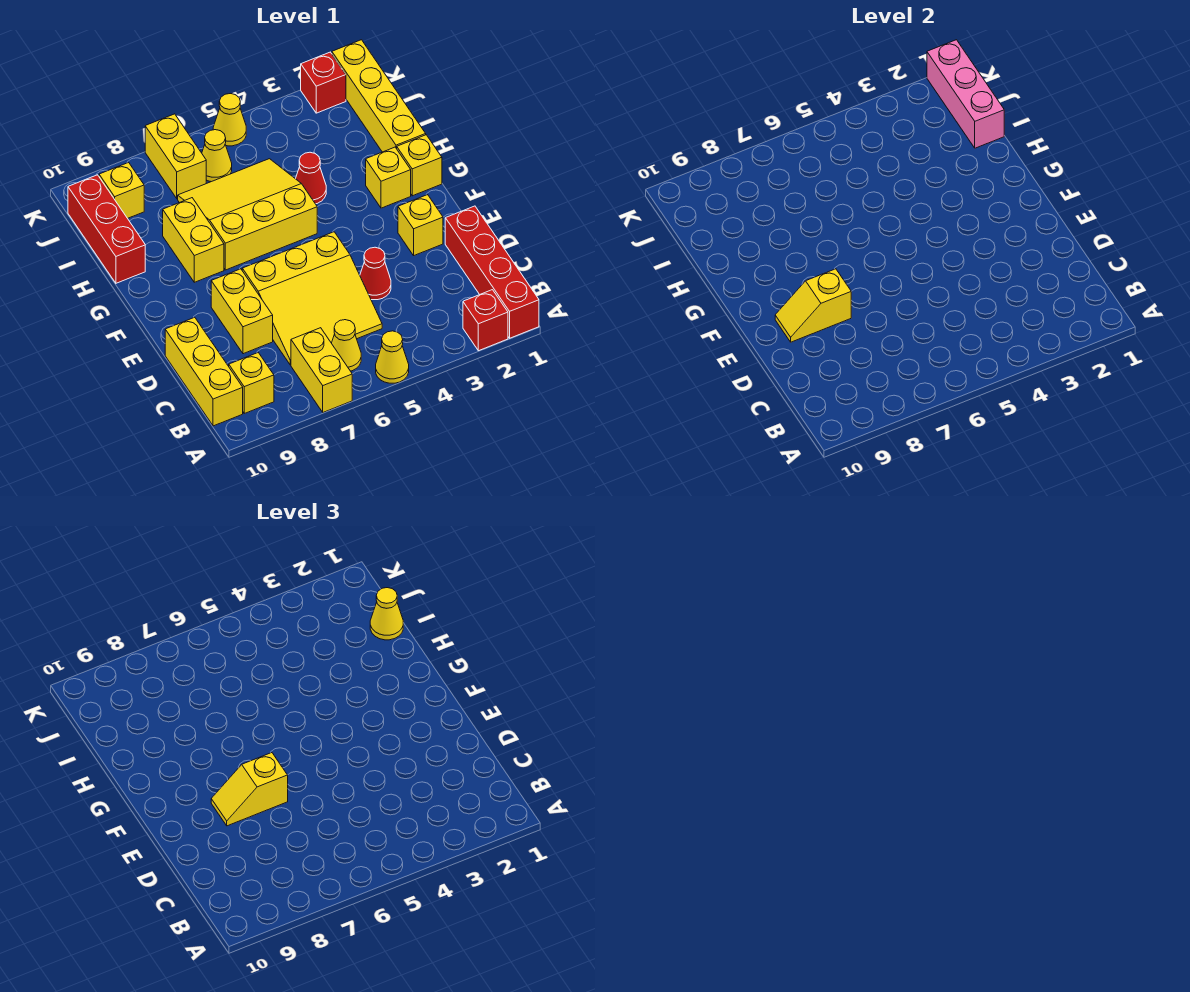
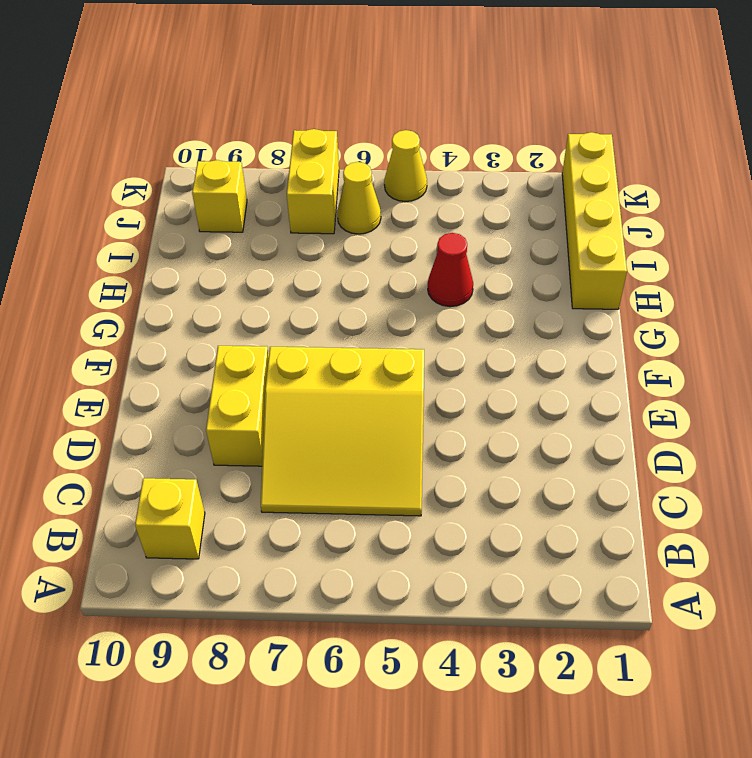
none -> red 1x4 brick [445,206,539,338]
none -> red 1x1 brick [463,290,508,351]
none -> yellow 1x1 cone [376,331,409,383]

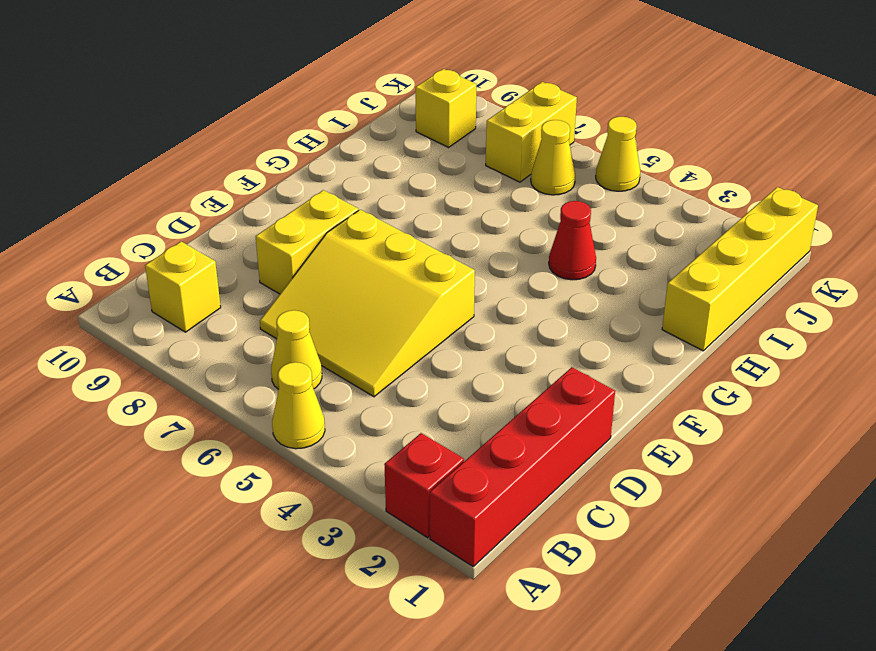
none -> yellow 1x2 brick [291,328,352,412]
none -> yellow 1x3 brick [165,317,243,426]
none -> red 1x1 cone [360,247,391,300]

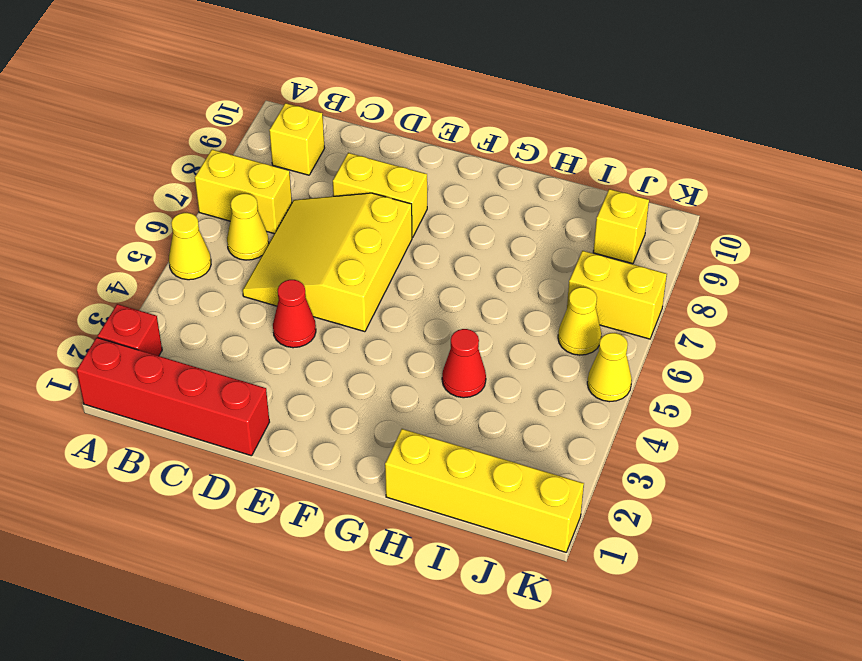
none -> yellow 1x3 brick [165,317,243,426]
none -> yellow 1x1 brick [398,195,443,255]
none -> yellow 1x1 brick [397,135,442,196]

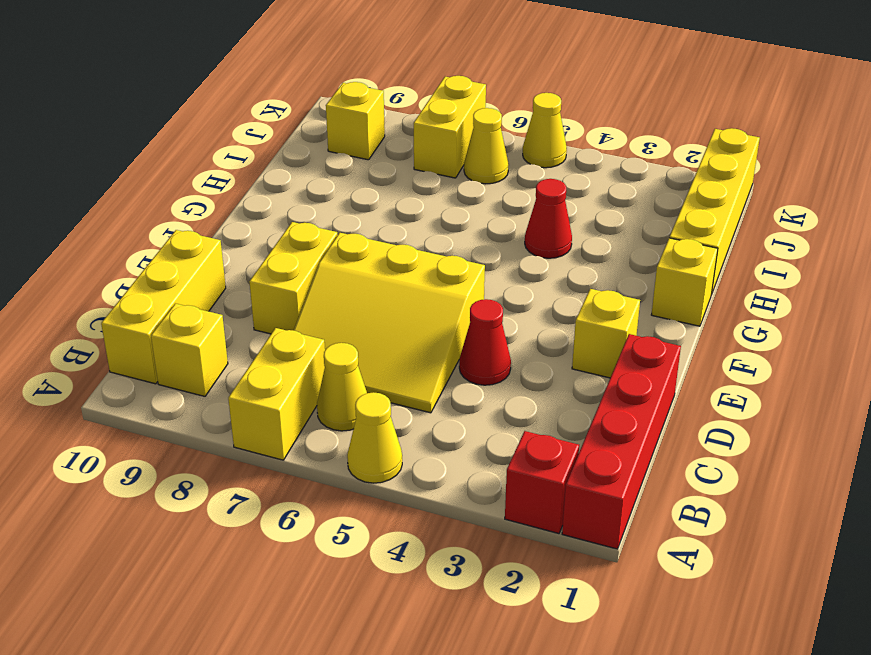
none -> yellow 1x1 brick [366,147,411,208]
none -> yellow 3x3 slope [178,159,317,270]
none -> yellow 1x2 brick [163,198,224,282]

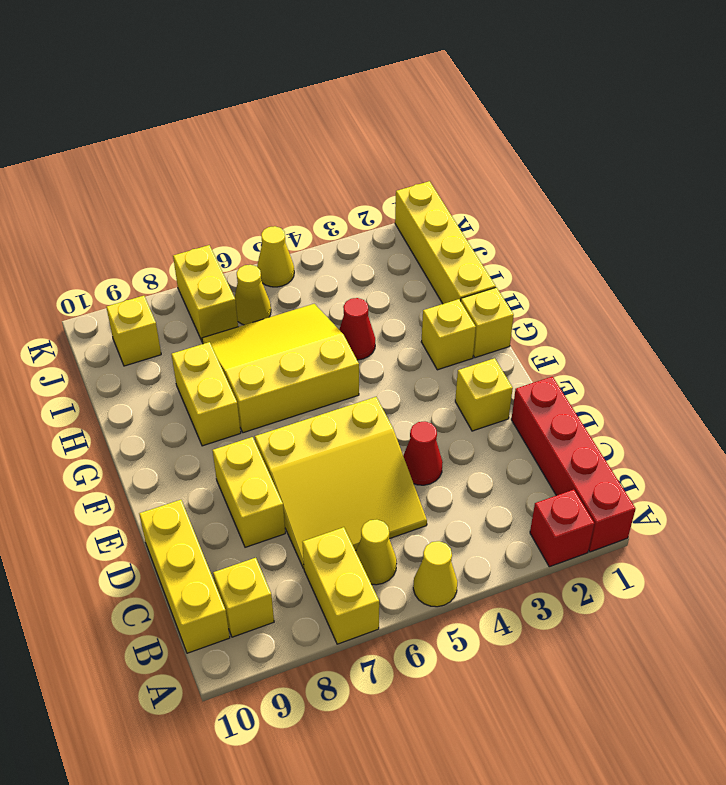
none -> red 1x3 brick [68,175,145,283]
none -> red 1x1 brick [301,52,346,113]
none -> yellow 1x2 slope [775,269,851,342]

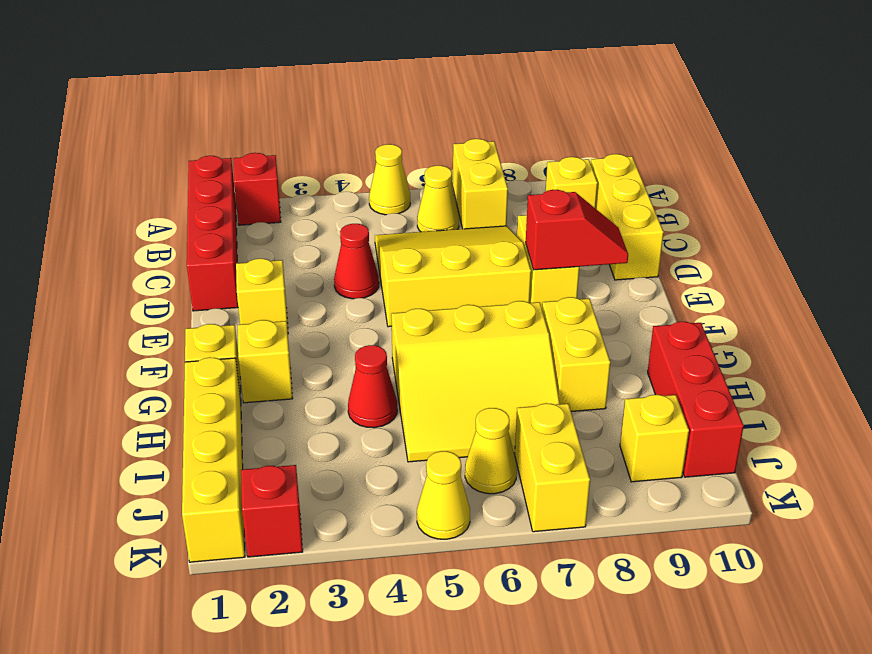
red 1x2 slope [526,190,628,270] -> yellow 1x2 slope [775,269,851,342]
none -> pink 1x3 brick [927,40,1004,148]
none -> yellow 1x2 slope [211,753,288,826]
none -> yellow 1x1 cone [370,588,403,640]

